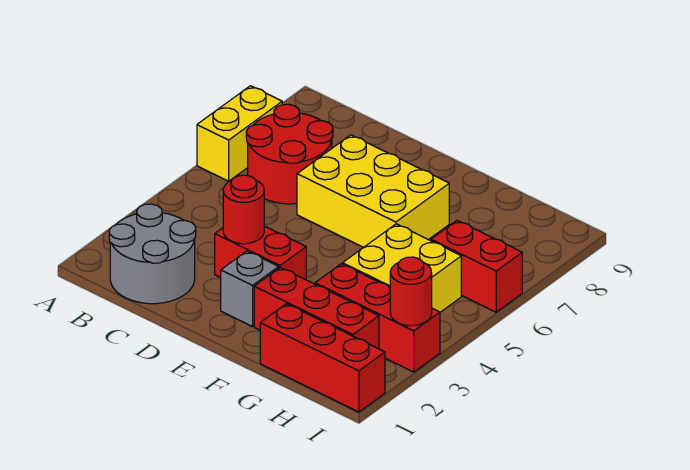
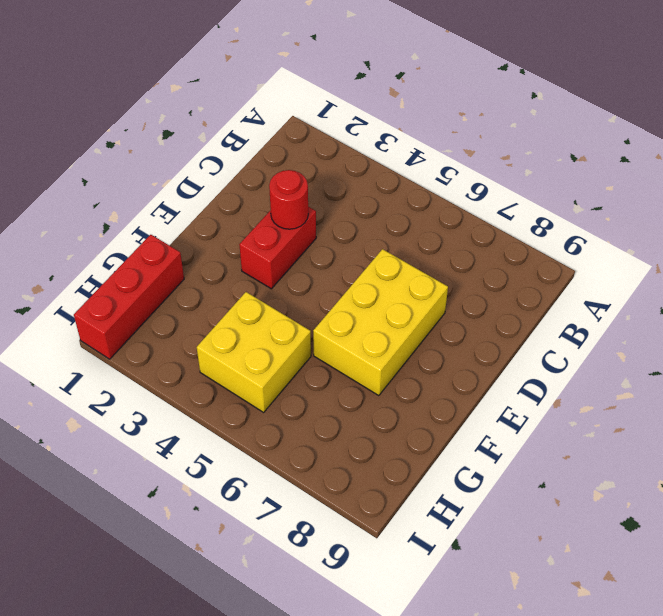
none -> yellow 1x2 brick [197,86,282,181]
none -> grey 2x2 round brick [109,204,196,304]
none -> red 2x2 round brick [246,104,333,204]

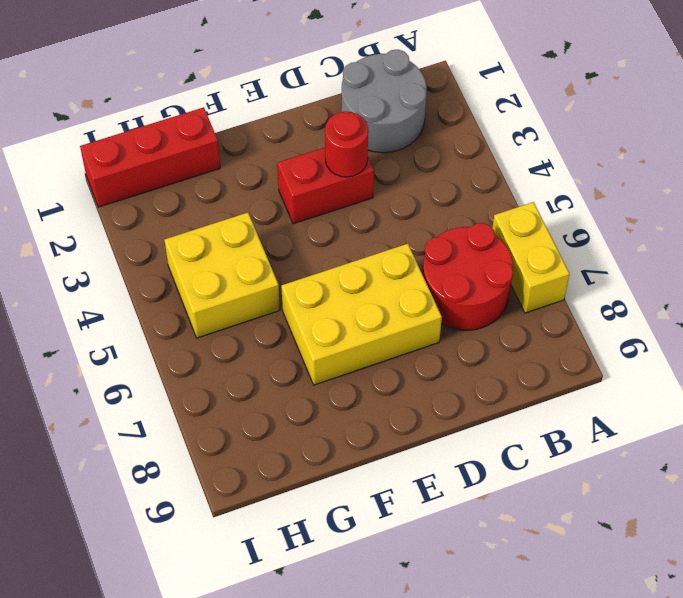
none -> grey 1x1 brick [221,251,279,327]
none -> red 1x3 brick [254,267,379,349]
none -> red 1x3 brick [315,264,440,372]

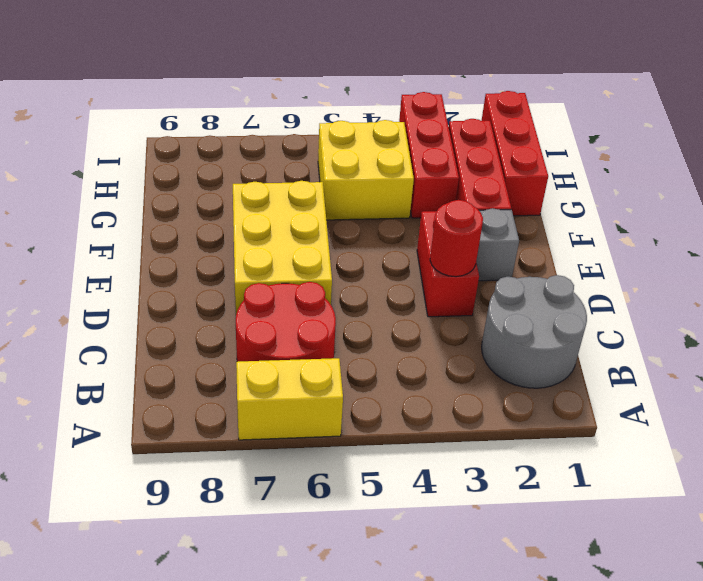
none -> red 1x2 brick [431,220,522,312]
none -> red 1x1 round brick [390,257,432,326]

